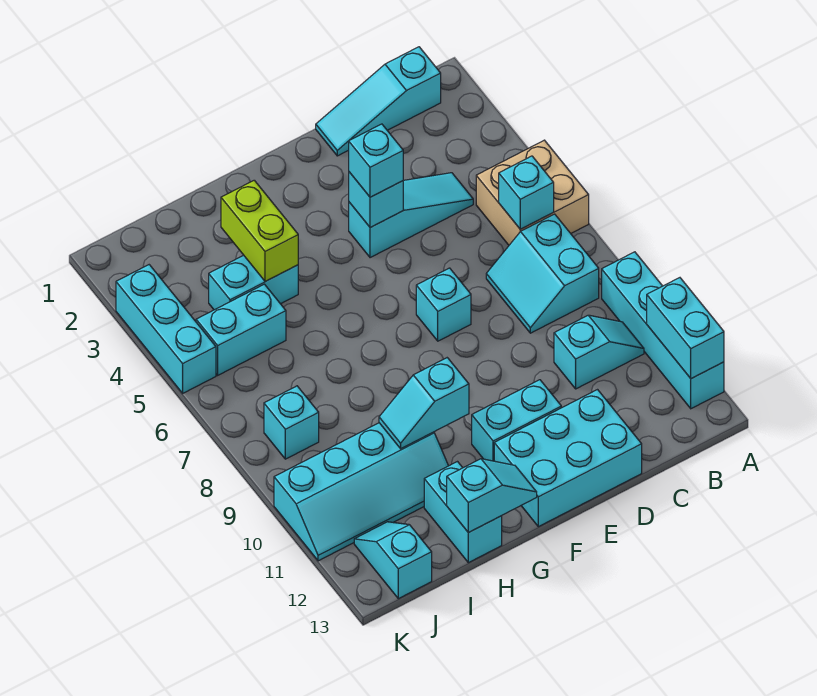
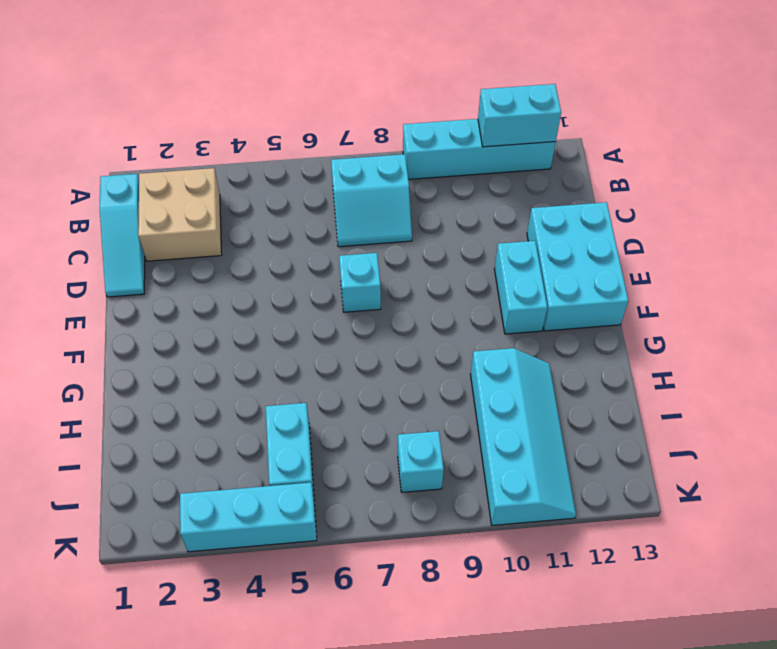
tan 2x2 brick [138,168,222,261] -> tan 2x2 brick moved to [476,140,589,245]
none -> cyan 1x2 slope [554,315,644,389]
none -> cyan 1x3 slope [349,173,473,258]
none -> cyan 1x2 brick [209,255,298,310]

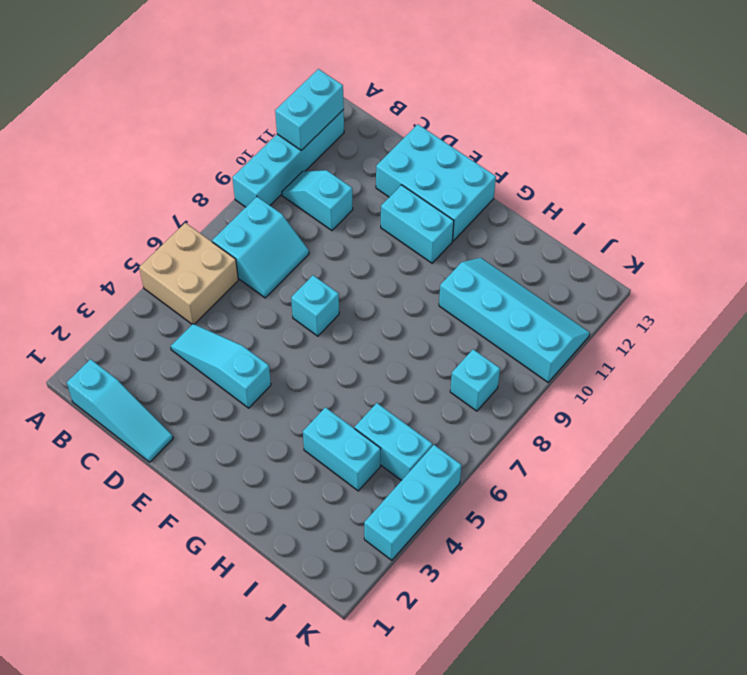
none -> cyan 1x2 brick [424,462,502,563]
none -> cyan 1x2 slope [354,522,432,599]
none -> cyan 1x1 brick [499,156,554,229]

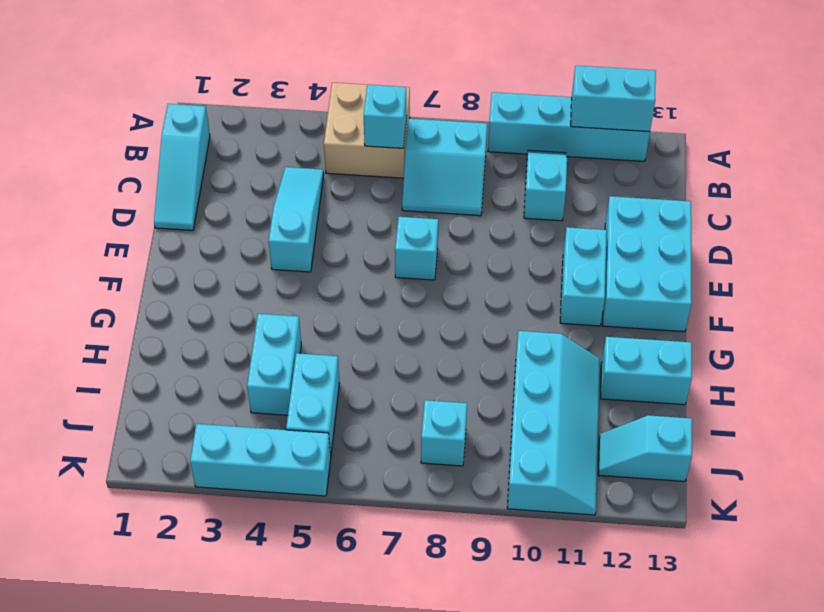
none -> cyan 1x1 brick [349,172,403,228]
none -> cyan 1x2 slope [379,358,469,449]
none -> cyan 1x2 slope [447,459,537,533]

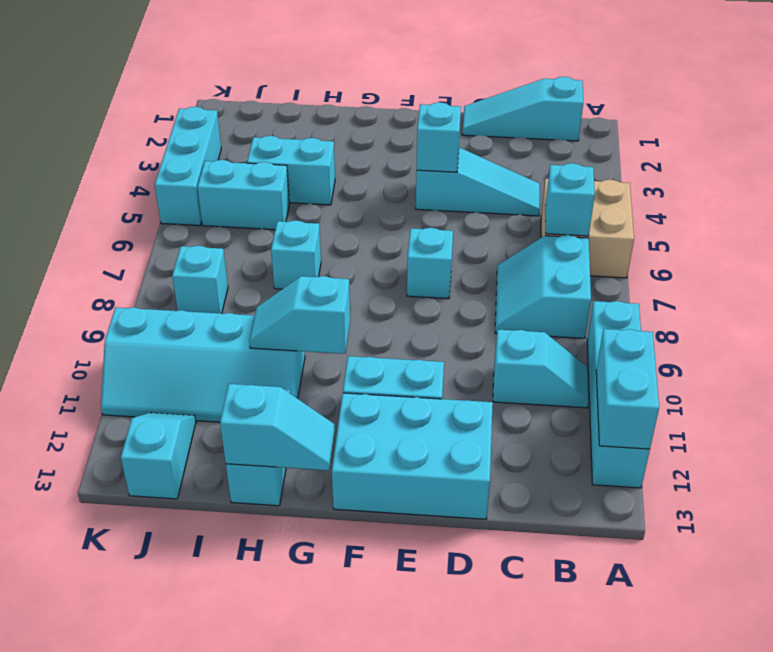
cyan 1x1 brick [271,220,321,289] -> cyan 1x1 brick moved to [349,124,403,197]
none -> lime 1x2 brick [221,180,298,282]

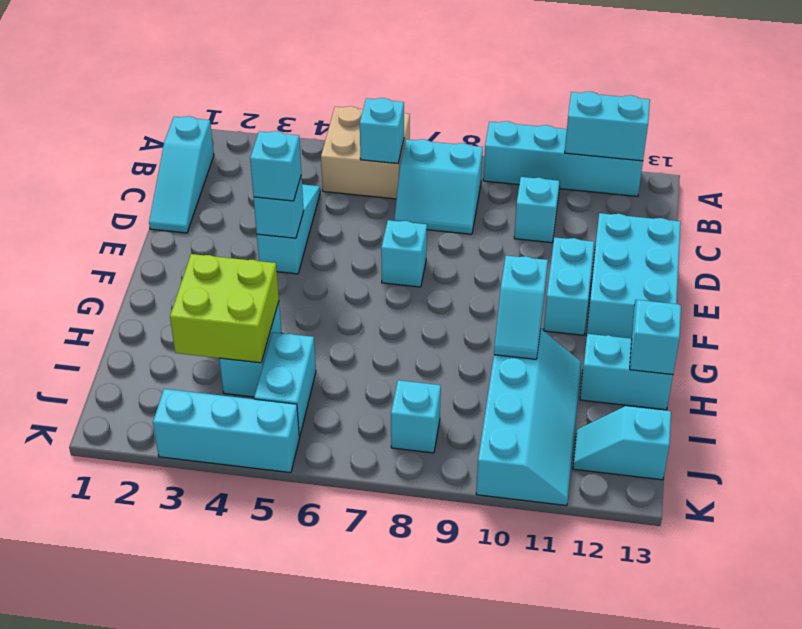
lime 2x2 brick [170,254,279,363] -> lime 1x2 brick [221,180,298,282]

